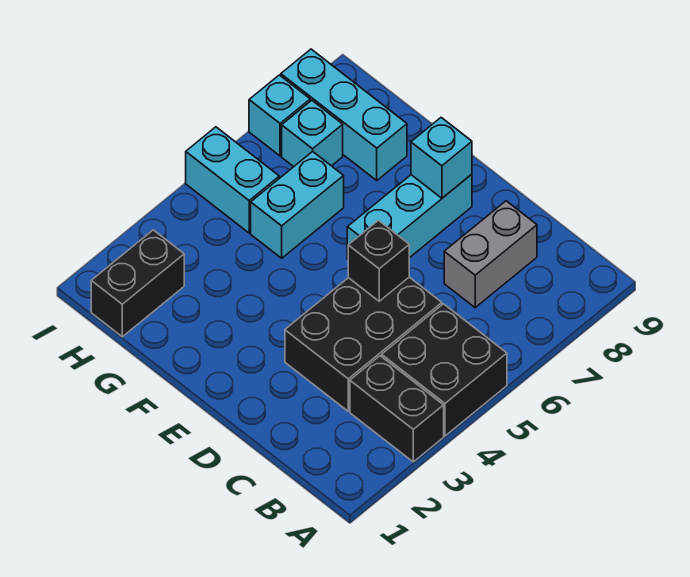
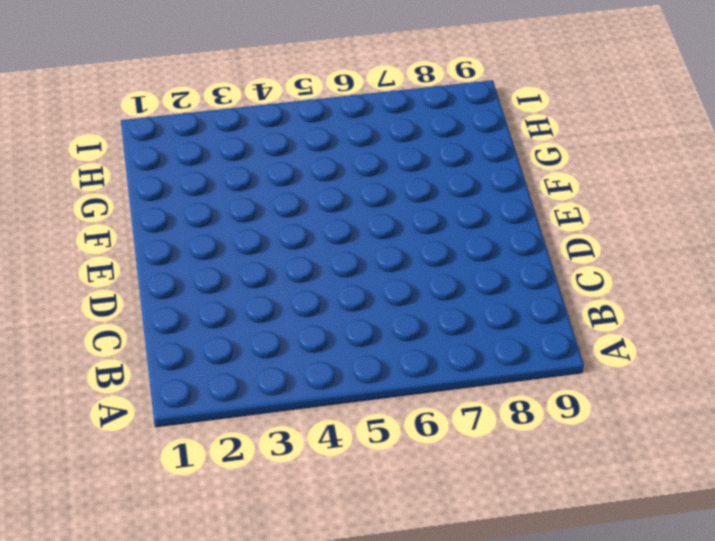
none -> black 1x2 brick [350,356,444,462]
none -> black 2x2 brick [382,304,507,436]
none -> black 2x3 brick [285,277,442,411]

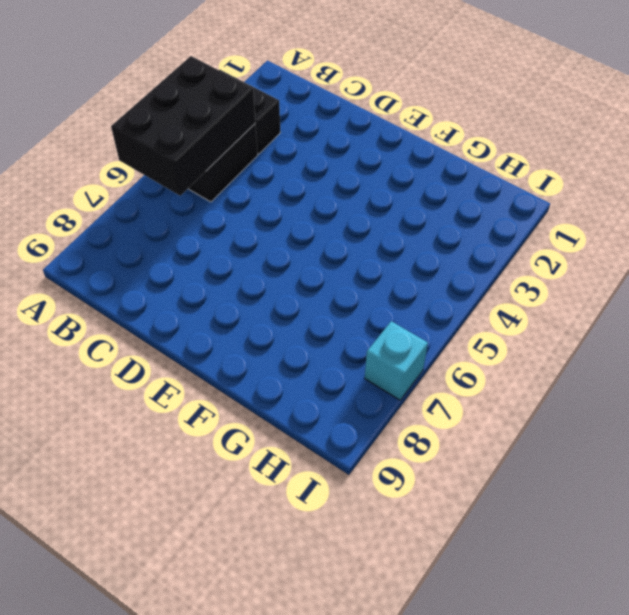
black 2x3 brick [111,56,255,196] -> black 2x3 brick moved to [285,277,442,411]
none -> grey 1x2 brick [444,201,537,308]
none -> cyan 1x3 brick [347,174,472,259]
none -> cyan 1x2 brick [251,151,344,258]

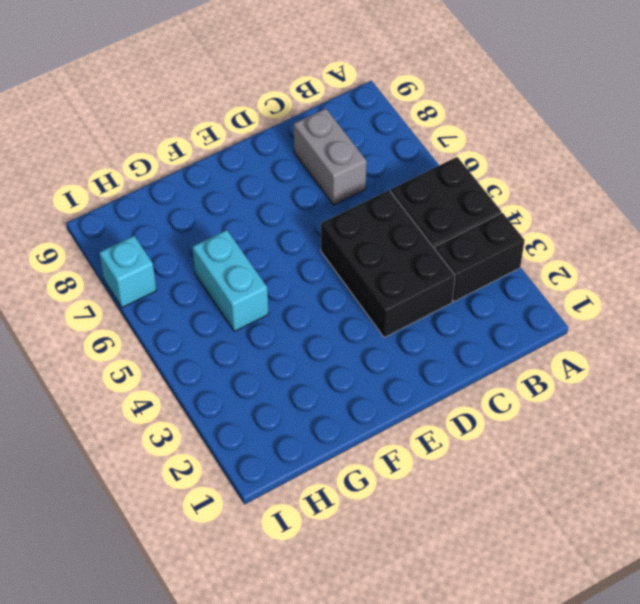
none -> cyan 1x3 brick [347,174,472,259]
none -> cyan 1x3 brick [281,49,407,180]
none -> black 1x2 brick [91,230,184,337]

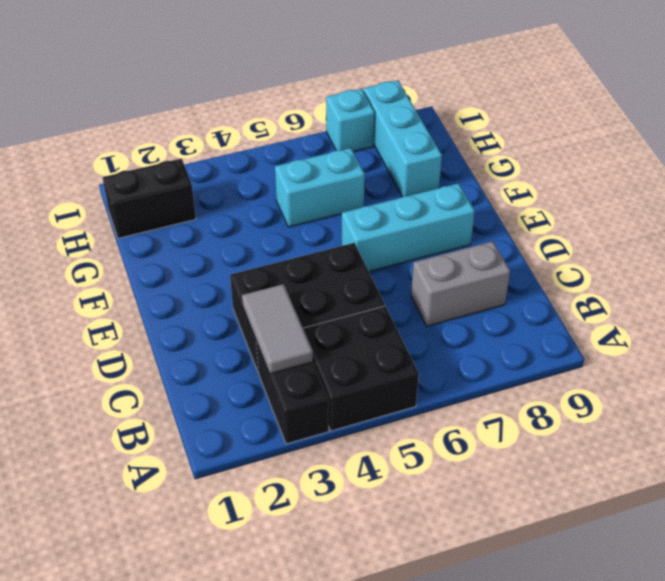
grey 1x2 tile [242,284,313,374] -> none
none -> cyan 1x2 brick [186,127,279,233]
none -> cyan 1x1 brick [282,100,343,167]
none -> black 1x1 brick [348,220,409,301]

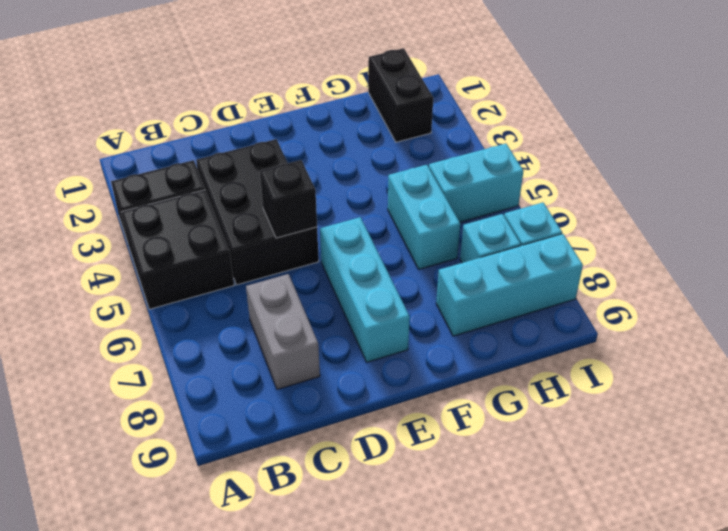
none -> cyan 1x1 brick [411,118,472,198]

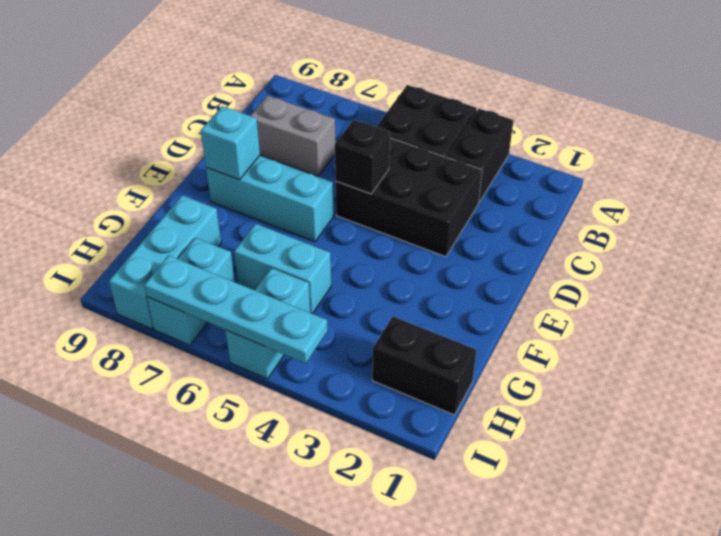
cyan 1x4 plate [144,255,328,364] -> none

